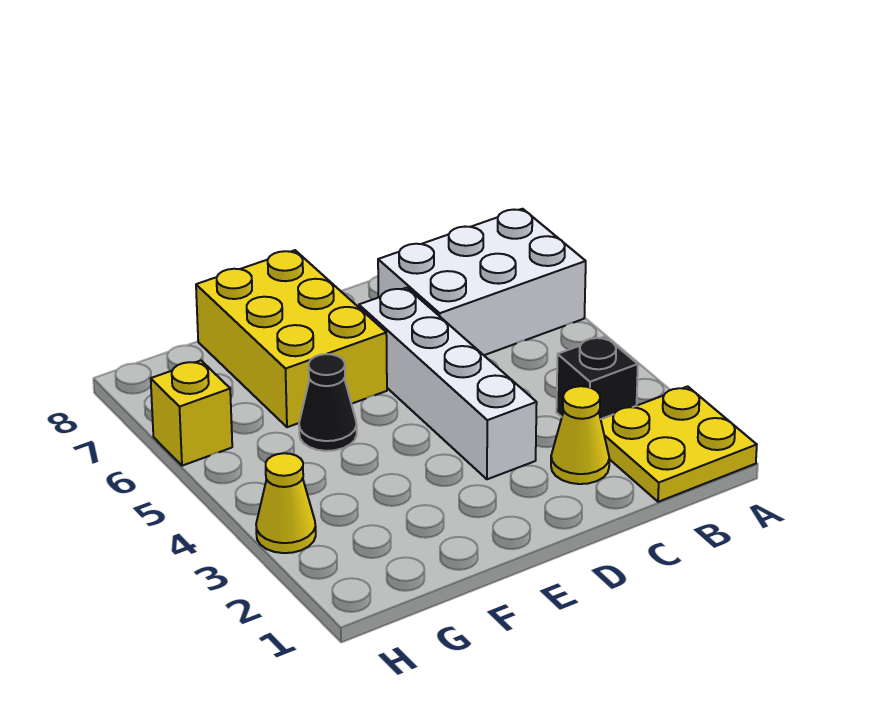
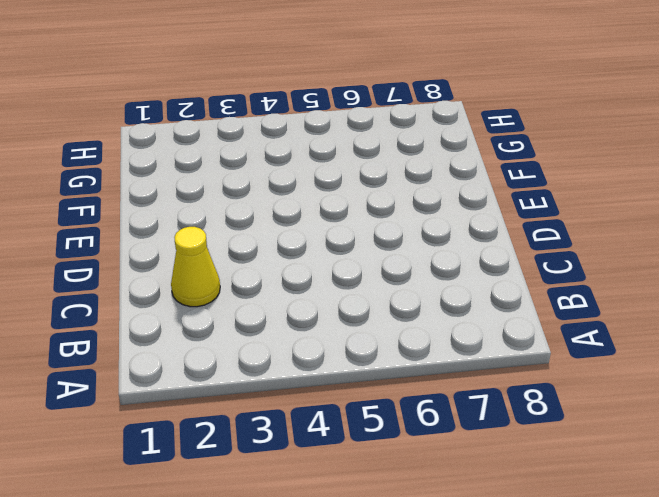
none -> yellow 2x2 plate [601,386,757,502]
none -> white 2x3 brick [378,209,586,355]

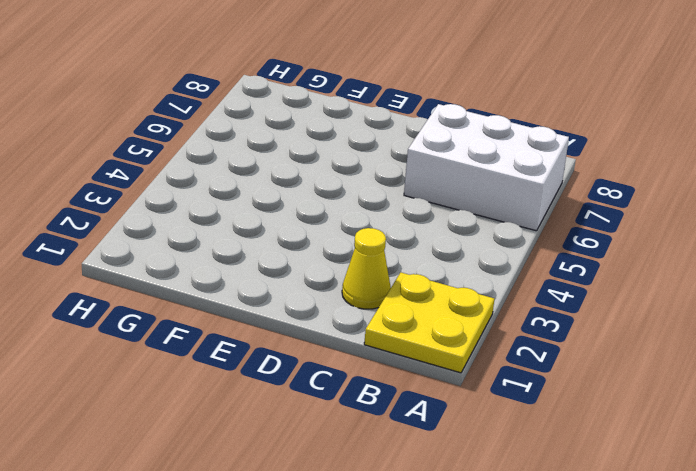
none -> black 1x1 brick [556,337,638,419]
none -> white 1x4 brick [359,288,537,479]

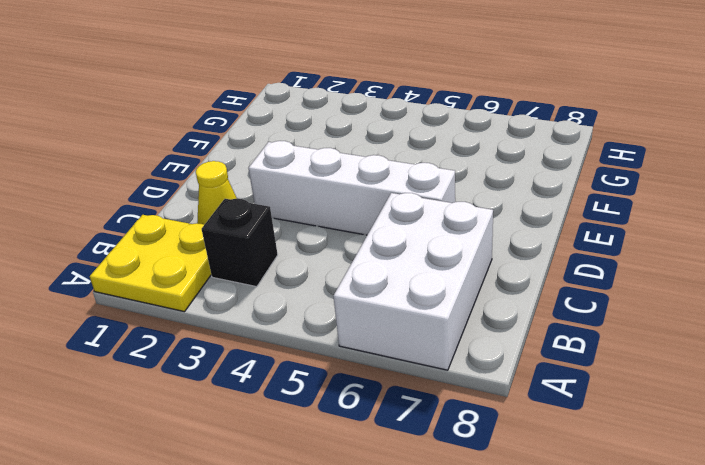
none -> yellow 2x3 brick [196,250,387,427]
none -> black 1x1 cone [299,354,357,451]

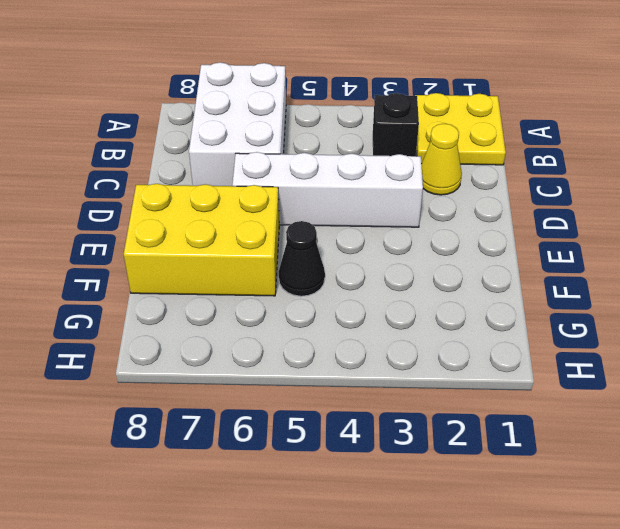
none -> yellow 1x1 cone [256,453,316,553]
none -> yellow 1x1 brick [151,361,232,466]

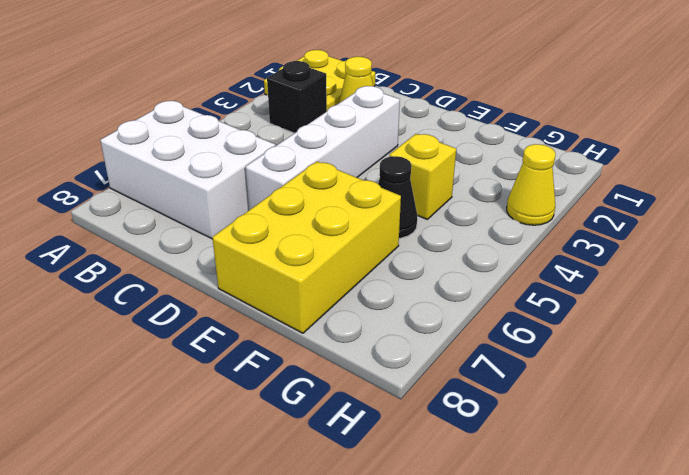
yellow 1x1 brick [390,134,456,219] -> yellow 1x1 brick moved to [151,361,232,466]

